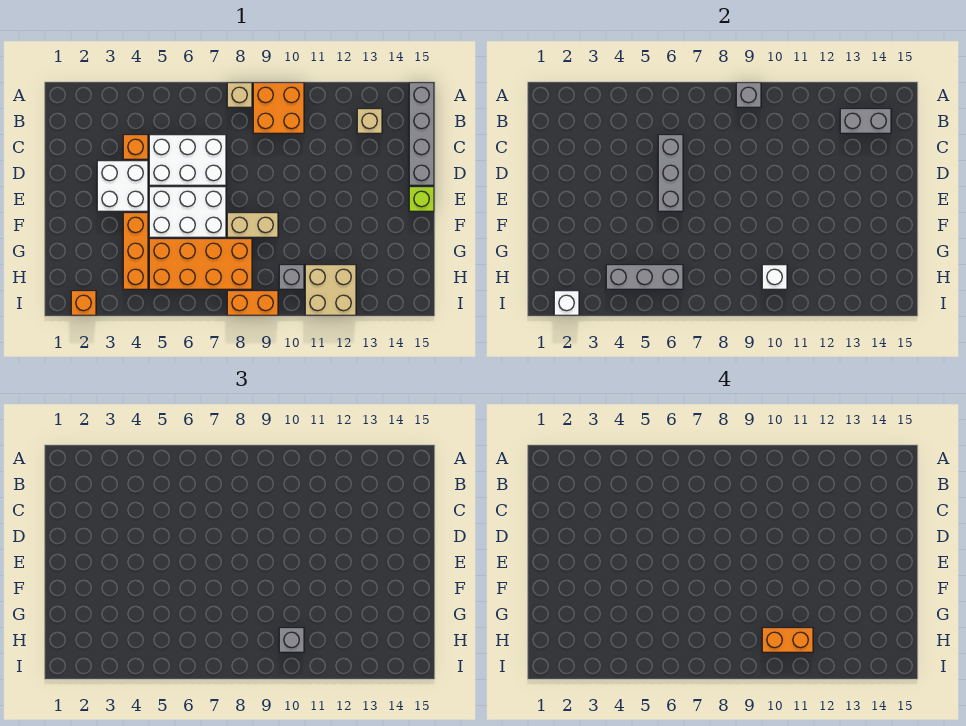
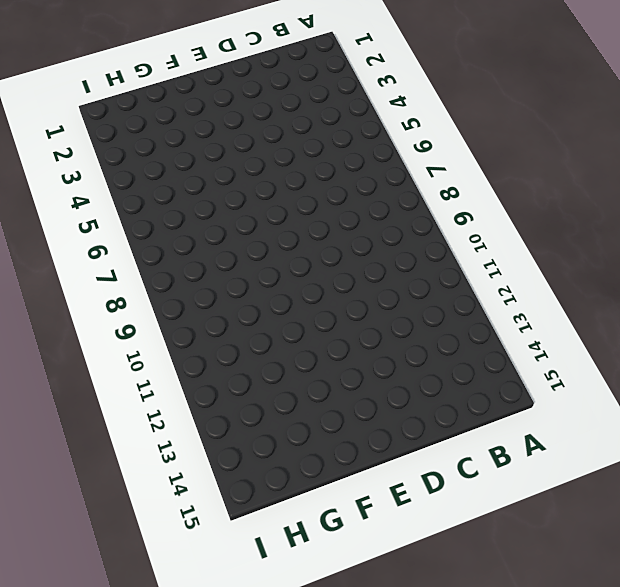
none -> tan 1x1 brick [227,83,252,107]
none -> orange 2x2 brick [253,83,304,133]
none -> grey 1x4 brick [409,83,434,185]

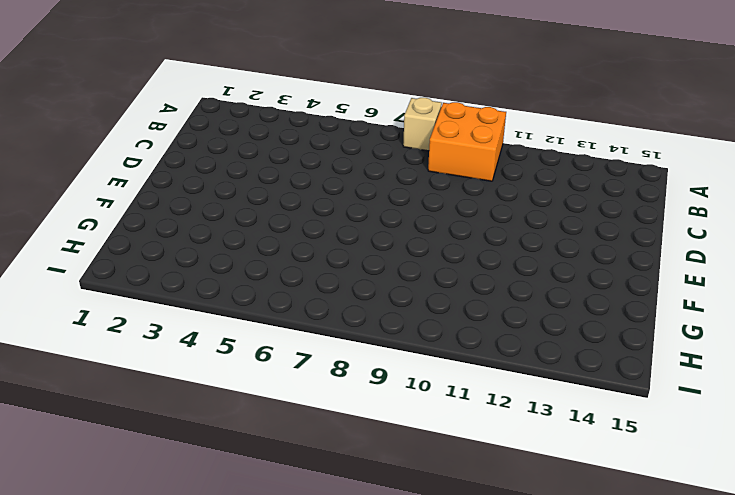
none -> grey 1x4 brick [409,83,434,185]
none -> tan 1x1 brick [357,109,382,133]
none -> orange 1x1 brick [123,135,148,159]

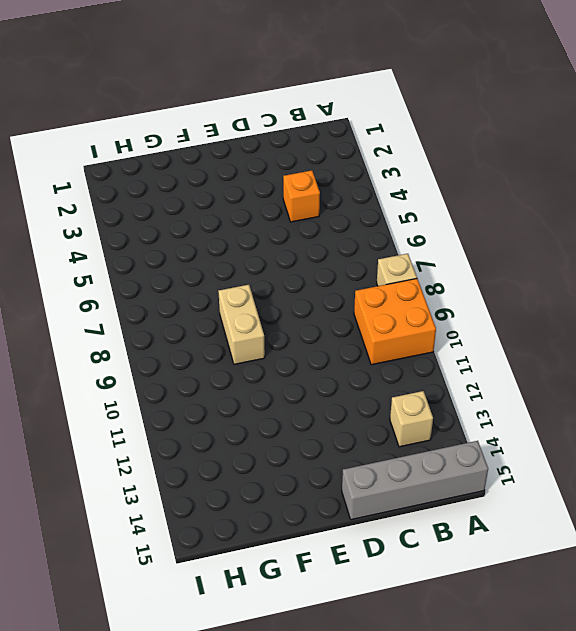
none -> white 2x3 brick [149,135,226,185]
none -> white 2x2 brick [97,161,148,211]
none -> white 2x3 brick [149,187,226,237]

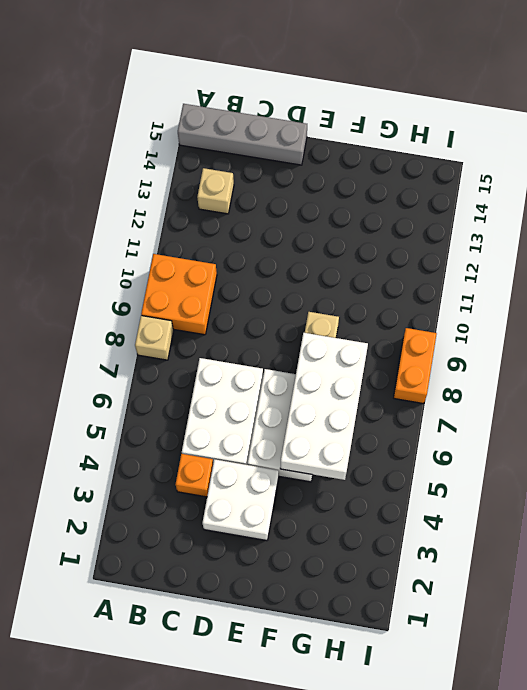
white 2x4 brick [280,333,368,480] -> none
none -> lime 1x1 brick [409,187,434,211]
none -> orange 1x3 brick [123,213,148,289]
none -> orange 2x4 brick [149,239,252,289]

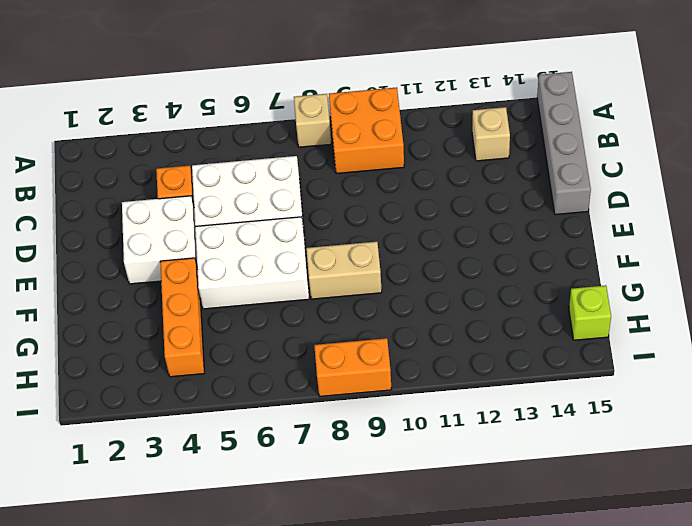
lime 1x1 brick [569,285,611,340] -> lime 1x1 brick moved to [409,187,434,211]
none -> orange 2x4 brick [149,239,252,289]
none -> grey 1x1 brick [279,265,304,289]
none -> tan 2x2 brick [305,265,356,315]

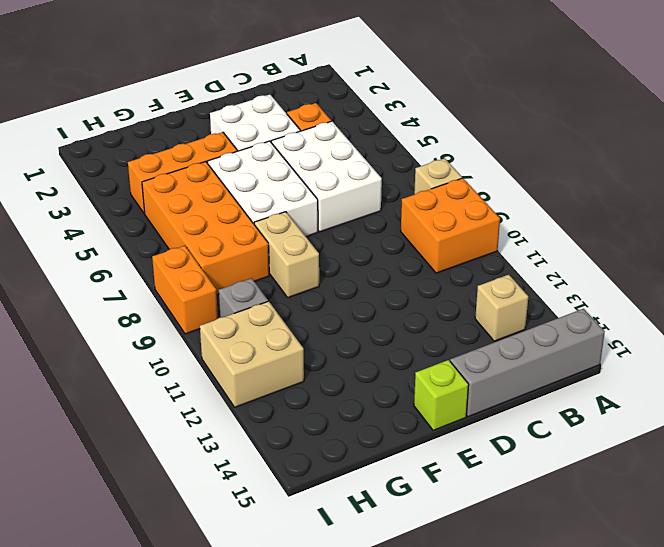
none -> orange 1x1 brick [71,291,96,315]
none -> grey 1x1 brick [736,83,761,107]
none -> grey 1x2 brick [840,109,891,133]

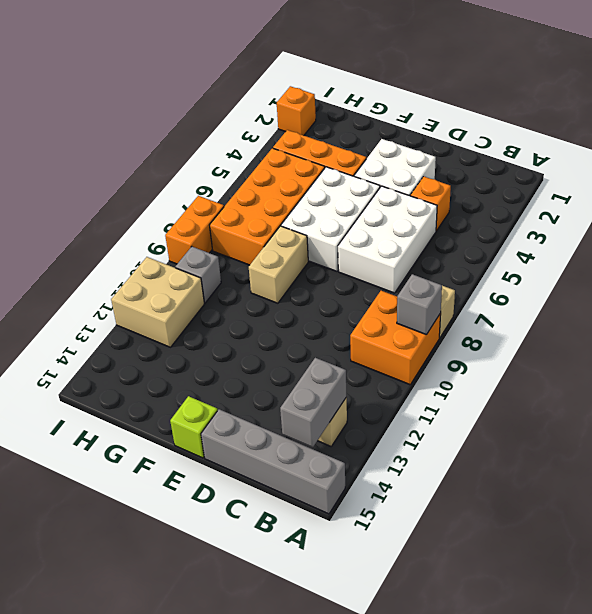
none -> grey 1x3 brick [658,135,683,211]
none -> grey 1x3 brick [606,265,683,289]
none -> white 1x1 brick [762,265,787,289]

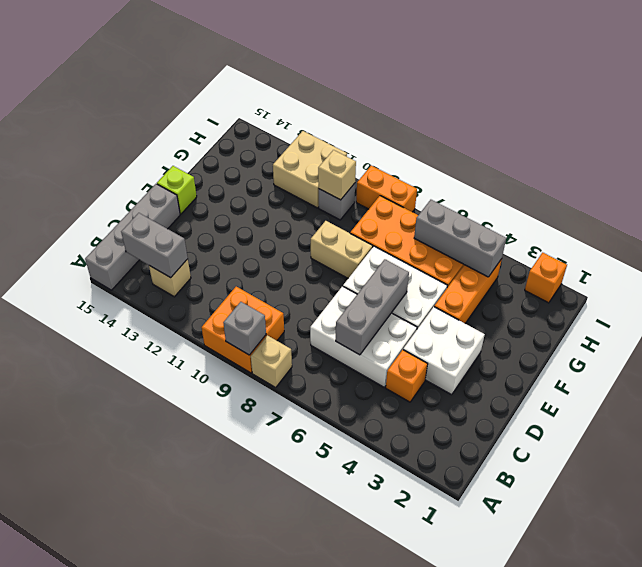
tan 1x1 brick [318,150,356,200] -> white 1x1 brick [762,265,787,289]
none -> white 1x1 brick [554,291,579,315]
none -> grey 1x1 brick [279,628,304,652]
none -> orange 1x2 brick [762,628,813,652]

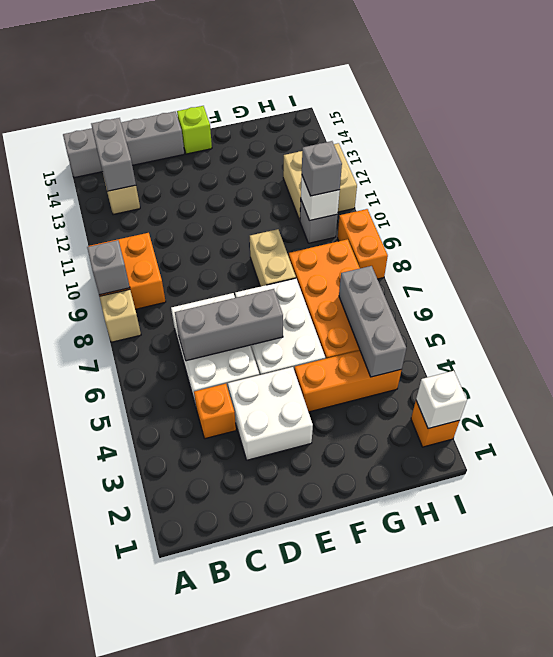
none -> orange 1x2 brick [762,628,813,652]

